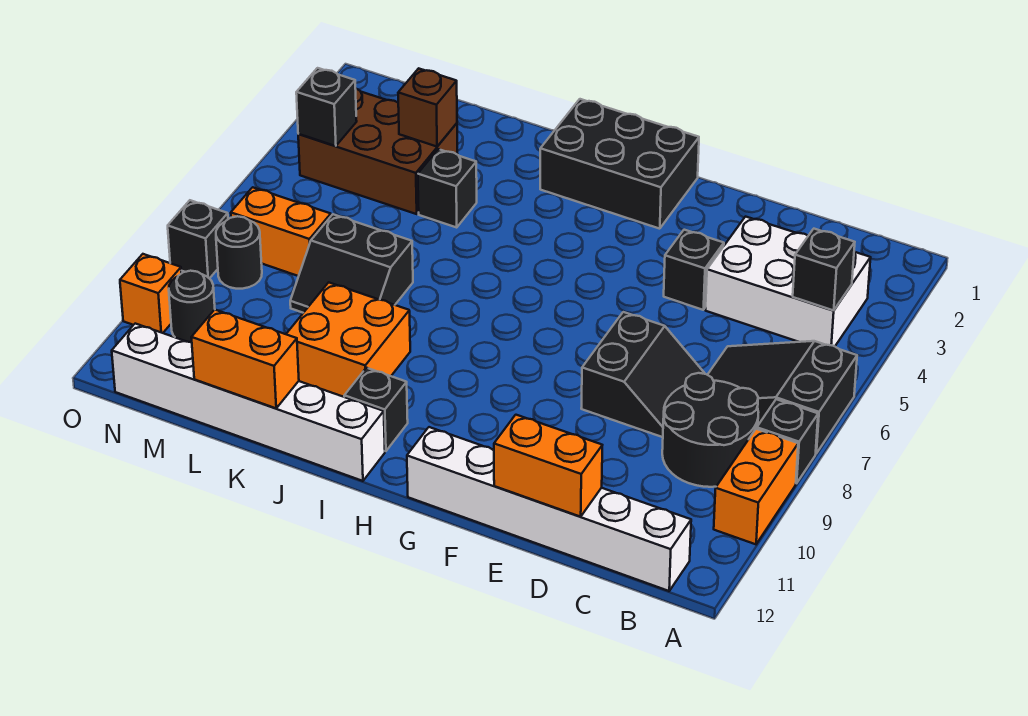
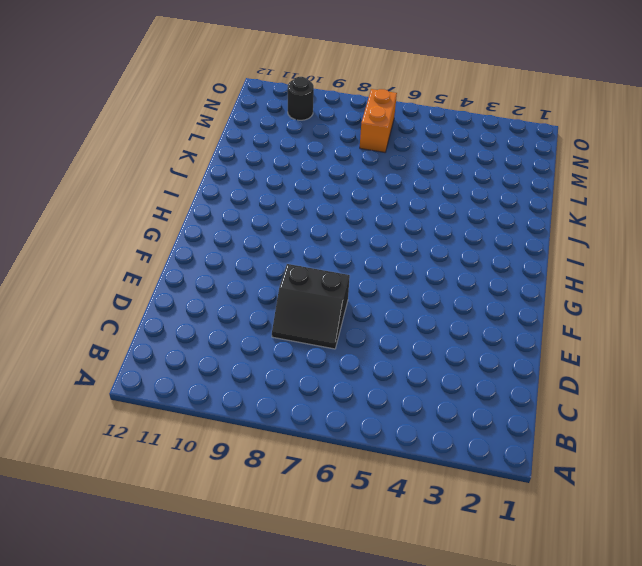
none -> black 2x3 slope [708,341,857,453]
none -> black 1x1 brick [757,399,818,483]
none -> orange 1x2 brick [714,429,798,544]

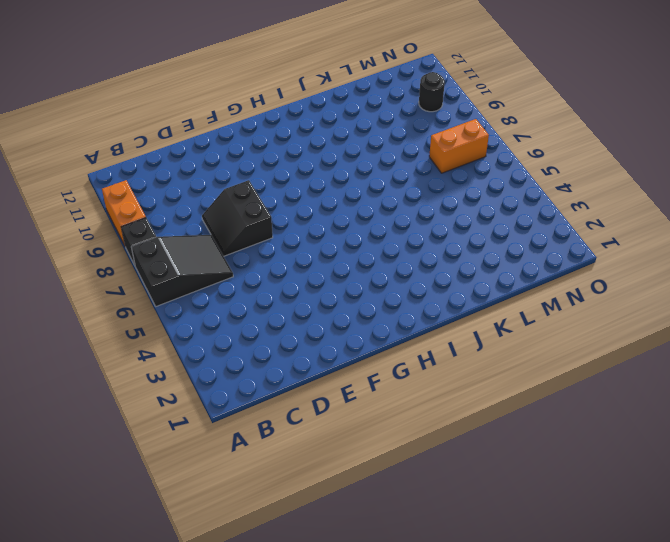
none -> white 2x3 brick [705,217,871,346]
none -> black 2x2 round brick [662,373,758,487]
none -> white 1x6 brick [407,427,691,591]

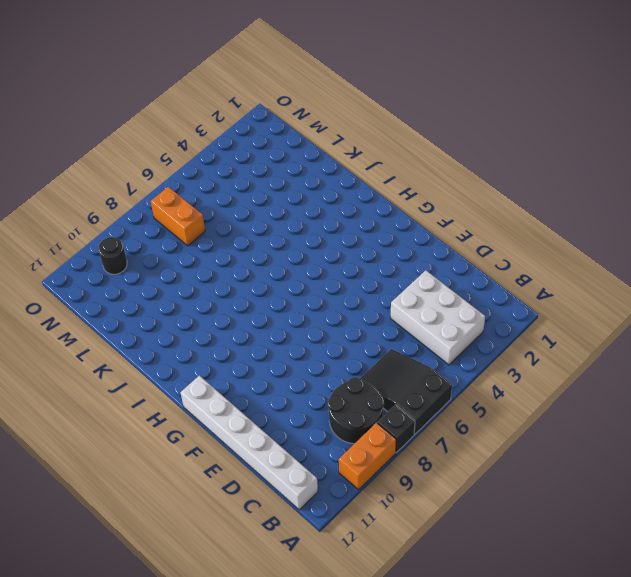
none -> black 2x2 slope [581,312,705,437]
none -> black 1x1 brick [664,230,724,310]
none -> black 2x3 brick [540,99,699,229]

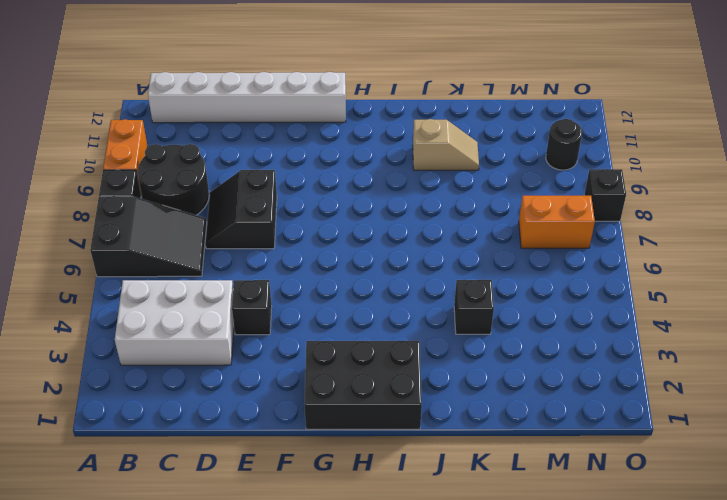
tan 1x2 slope [413,119,479,170] -> orange 2x2 brick [286,282,410,397]
none -> black 1x1 brick [344,368,408,451]
none -> white 1x6 brick [112,324,385,481]
none -> black 2x2 slope [290,214,413,313]

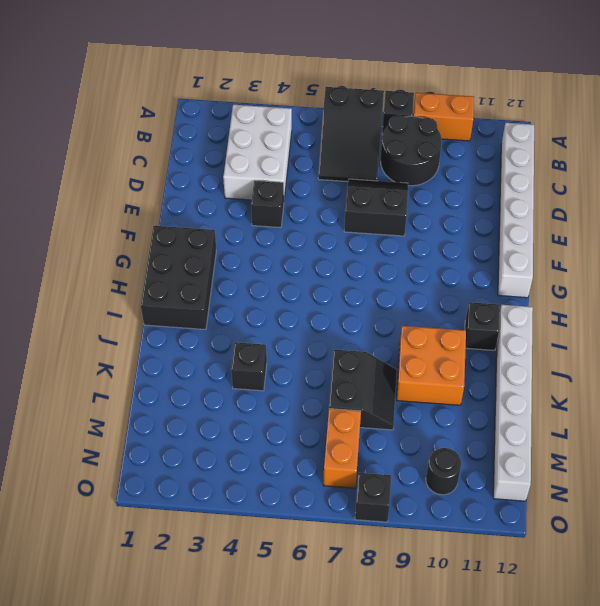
none -> brown 2x3 brick [298,88,458,214]
none -> black 1x1 round brick [216,216,262,289]
none -> orange 1x1 brick [120,254,181,333]

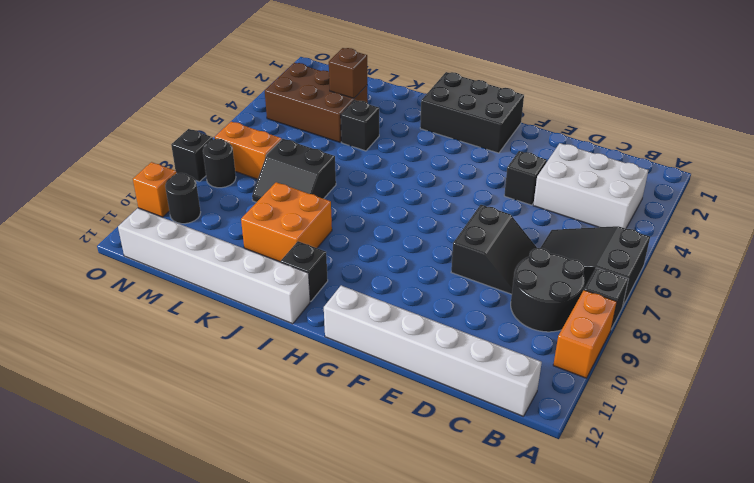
none -> black 1x1 brick [793,229,855,310]
none -> orange 1x2 brick [494,415,602,517]
none -> orange 1x2 brick [191,310,299,408]

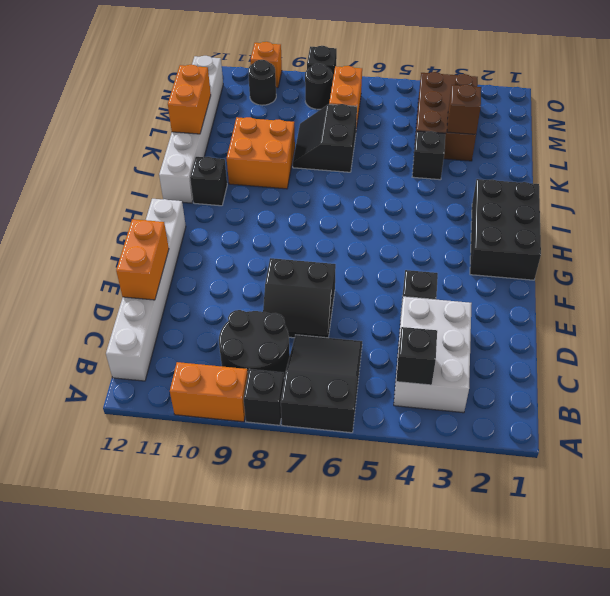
none -> black 1x1 brick [296,68,357,146]

